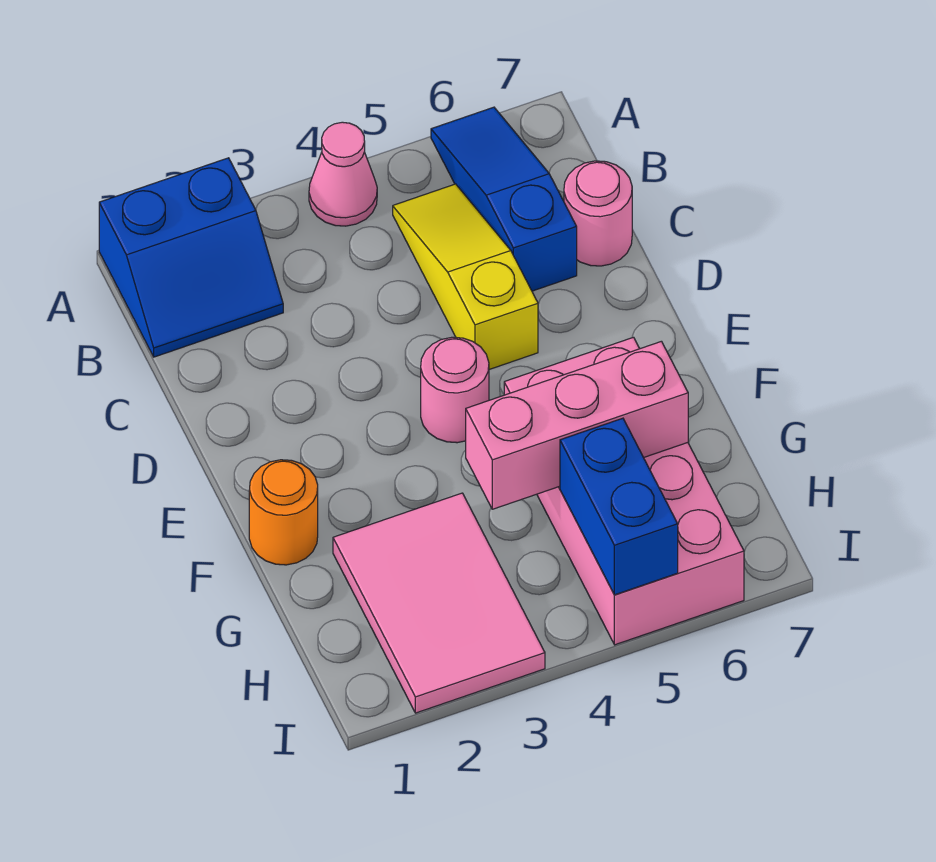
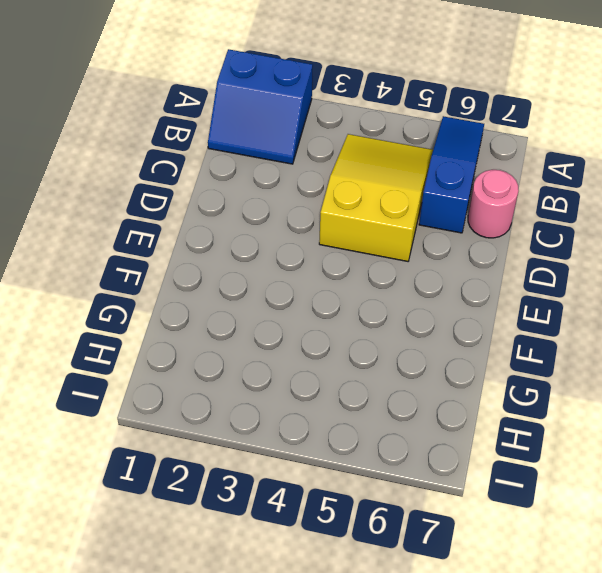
yellow 2x3 slope [319,134,433,261] -> yellow 1x3 slope [393,184,538,369]
none -> pink 1x1 cone [309,122,377,226]
none -> pink 1x1 round brick [421,337,489,443]

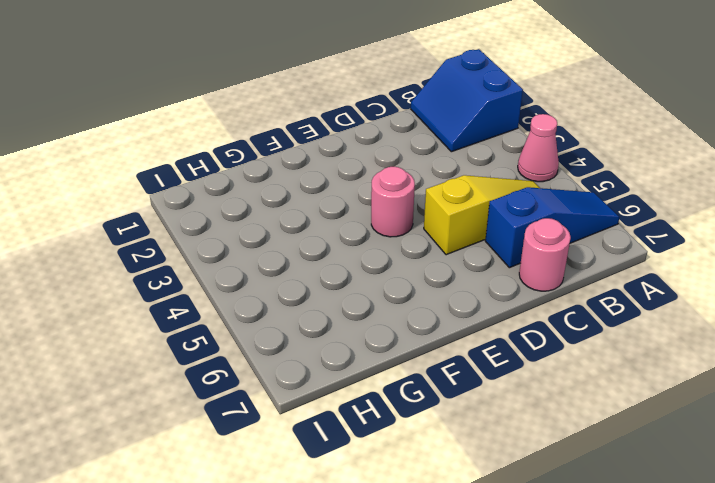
none -> orange 1x1 round brick [249,460,318,565]
none -> pink 2x4 brick [504,337,744,645]

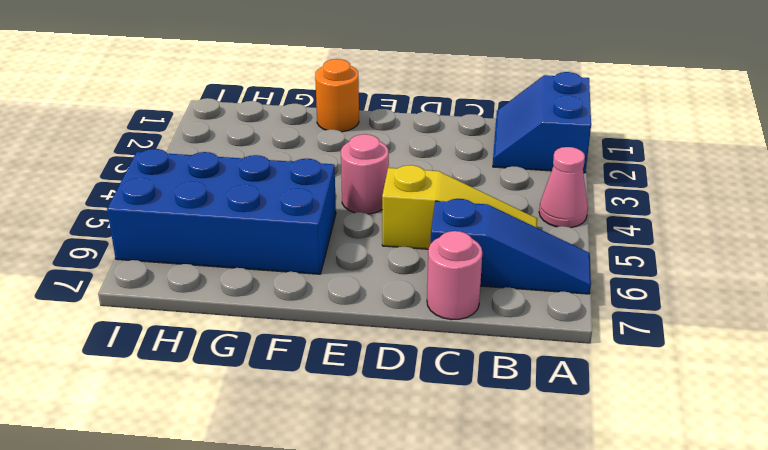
blue 2x4 brick [107,149,336,274] -> pink 2x4 brick [504,337,744,645]
none -> pink 2x3 tile [333,493,545,713]
none -> pink 1x3 brick [466,341,688,509]

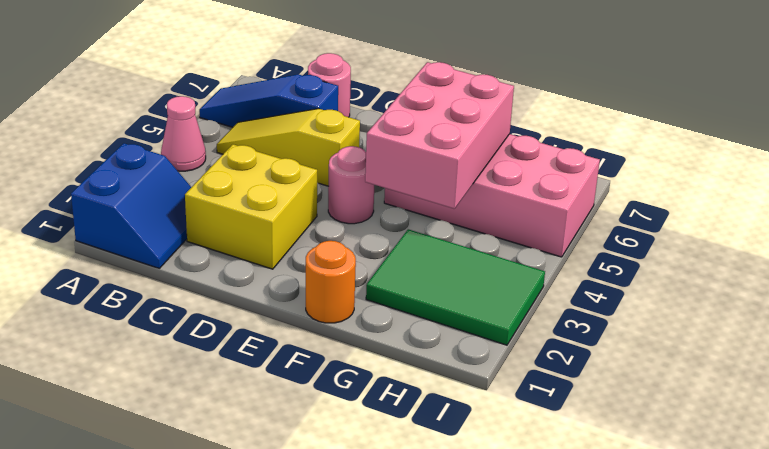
yellow 2x2 brick [185,144,317,269] -> none
pink 2x3 brick [365,62,514,209] -> pink 1x3 brick [466,341,688,509]
green 2x3 tile [366,229,545,345] -> pink 2x3 tile [333,493,545,713]
none -> blue 1x2 brick [560,418,678,595]

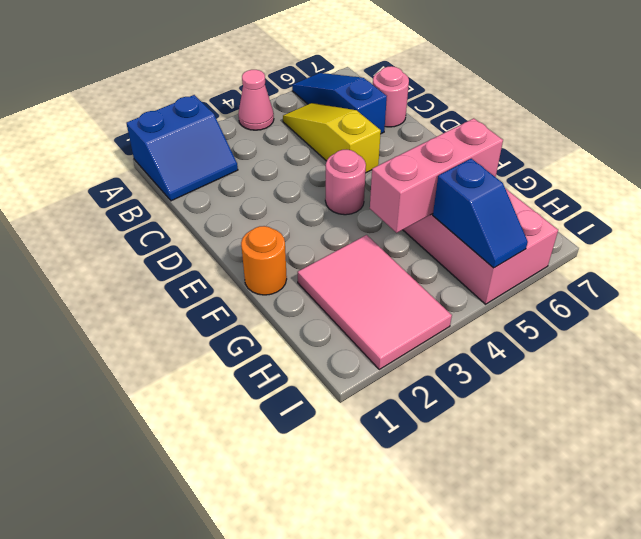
blue 1x2 slope [433,159,528,268] -> blue 1x2 brick [560,418,678,595]

